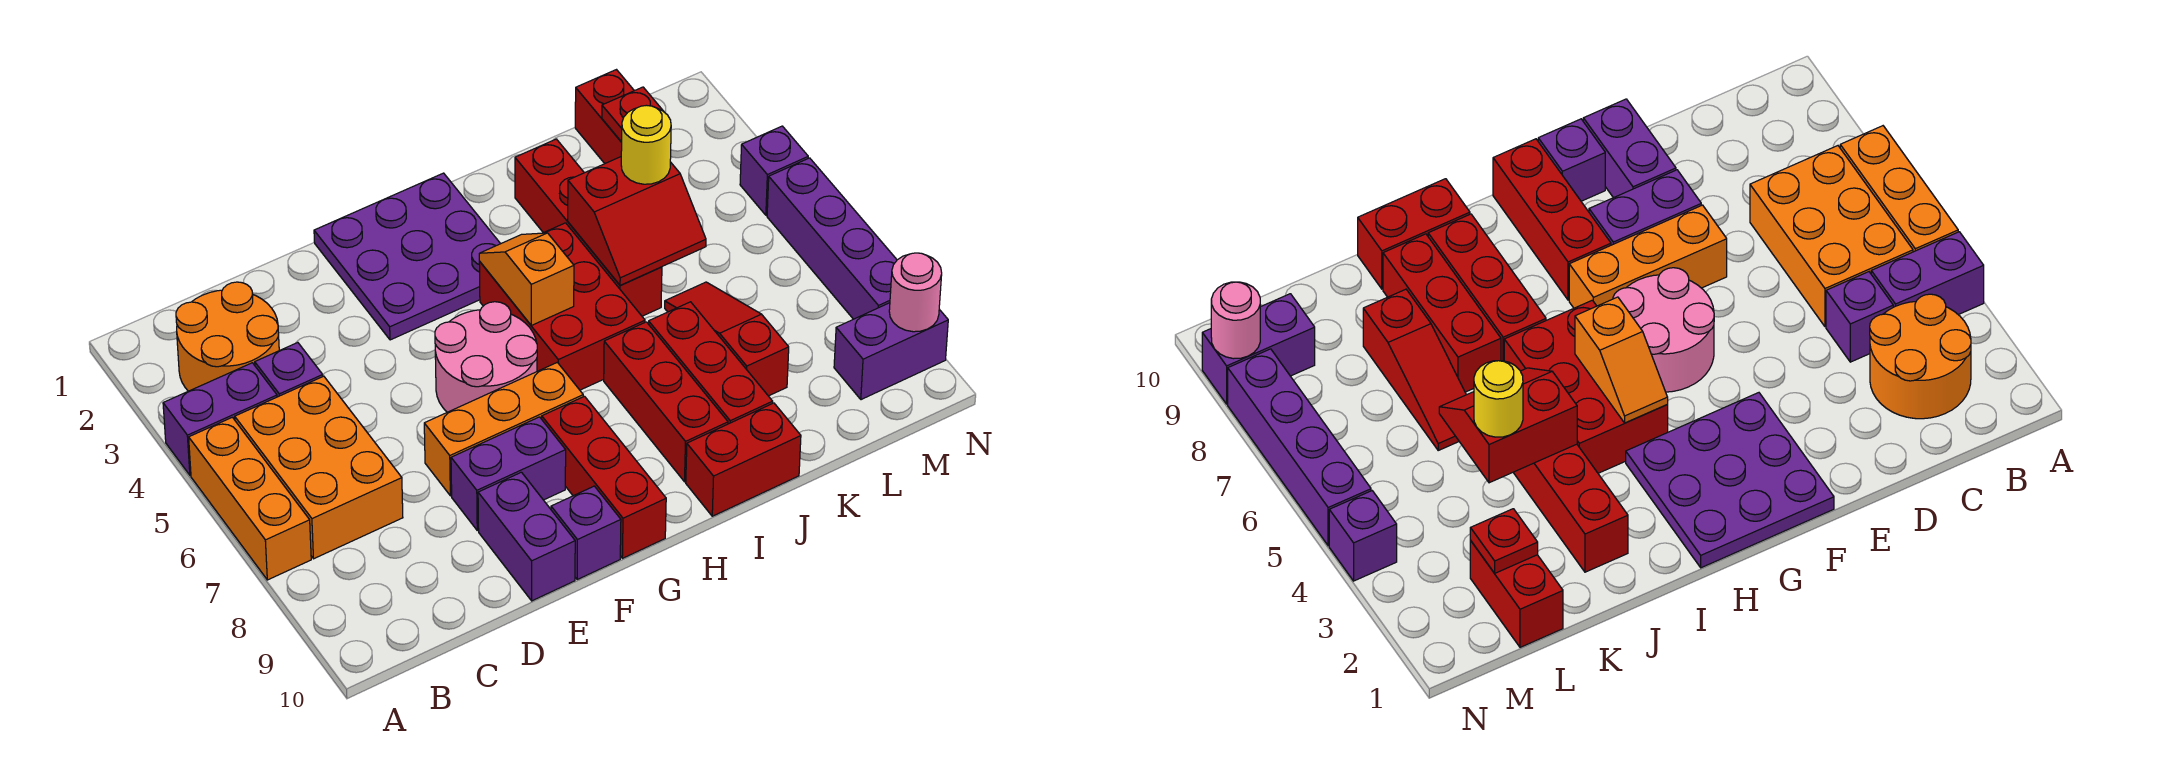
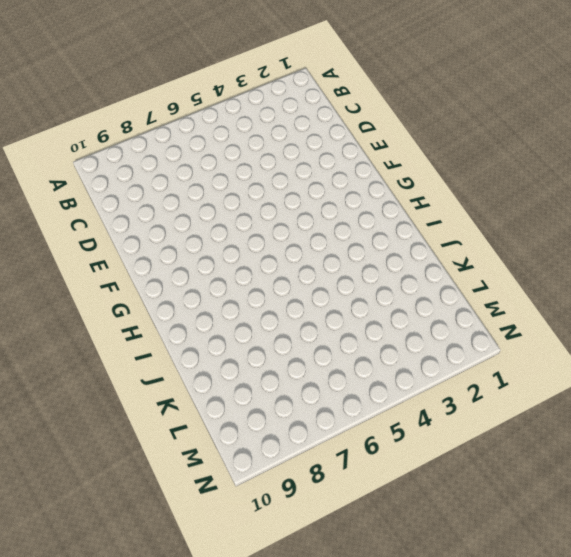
none -> purple 1x2 brick [163,363,277,475]
none -> orange 1x3 brick [189,417,311,580]
none -> orange 2x2 round brick [176,282,279,391]

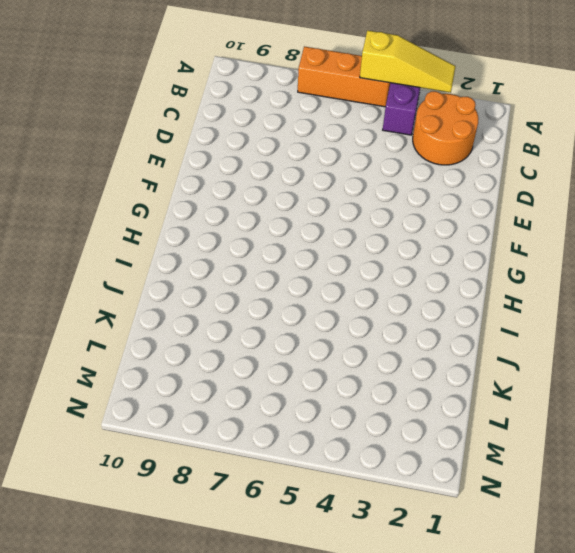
yellow 1x3 slope [360,30,455,93] -> none
none -> orange 2x3 brick [235,376,403,559]
none -> purple 1x1 brick [255,343,323,397]
none -> orange 1x3 brick [424,362,583,496]

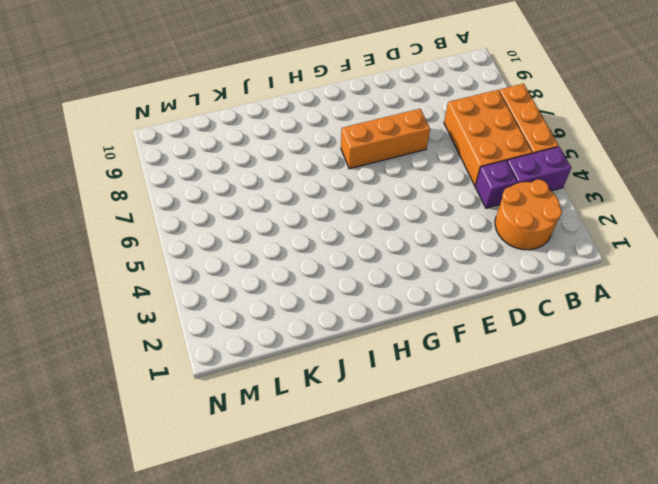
none -> purple 1x2 brick [451,417,566,530]
none -> purple 1x2 brick [478,472,575,601]
none -> purple 3x3 plate [314,173,500,340]

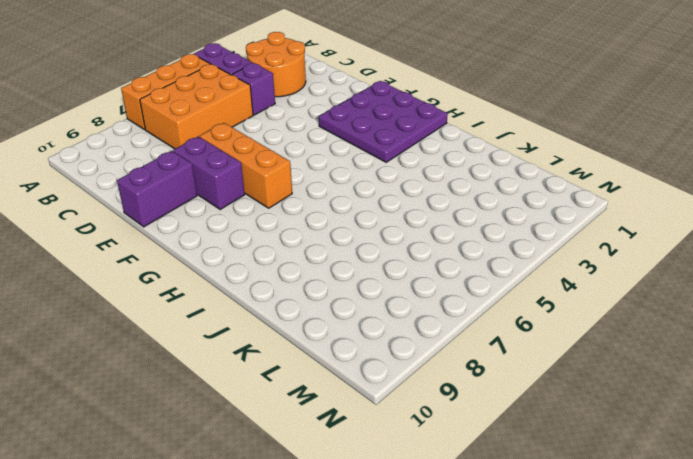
none -> pink 2x2 round brick [435,302,537,412]
none -> purple 1x1 brick [551,486,621,579]
none -> red 1x3 brick [542,396,666,558]

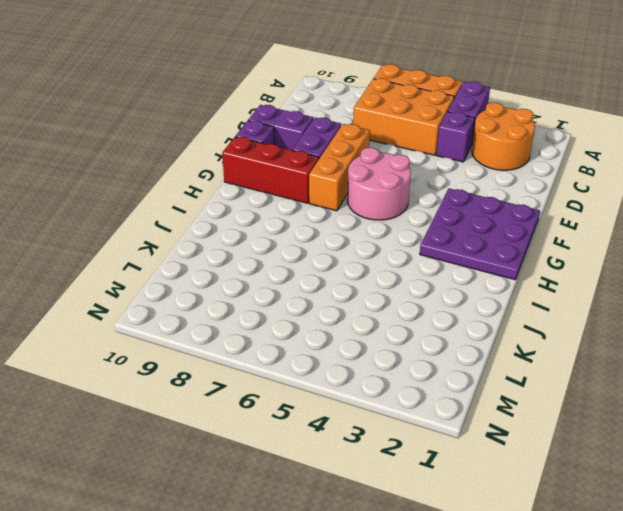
none -> red 2x3 brick [479,223,645,390]
none -> red 1x3 brick [604,322,728,482]
none -> red 1x2 brick [686,403,801,516]

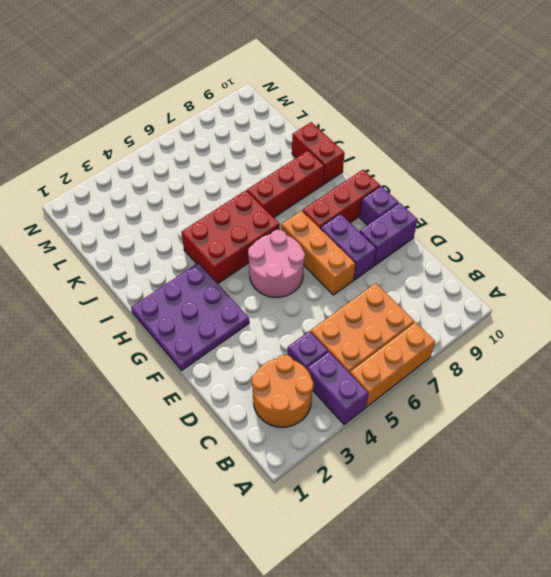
none -> red 1x4 brick [515,139,662,316]
none -> red 1x3 brick [649,302,773,424]
none -> red 1x3 slope [665,282,789,396]

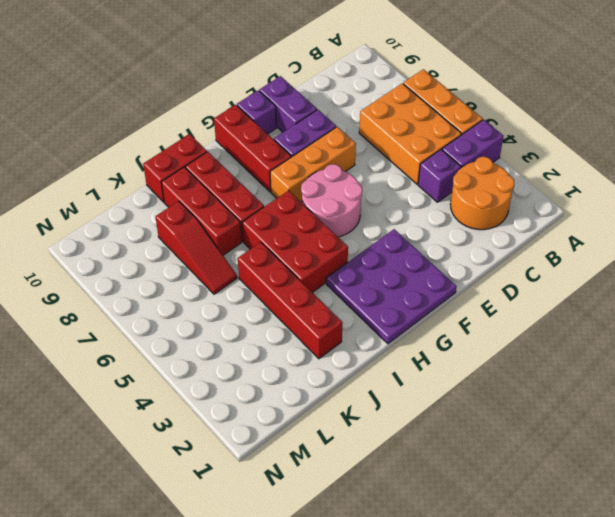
none -> red 1x2 brick [575,70,634,163]
none -> purple 1x2 brick [834,303,948,400]
none -> purple 1x1 brick [740,126,808,215]

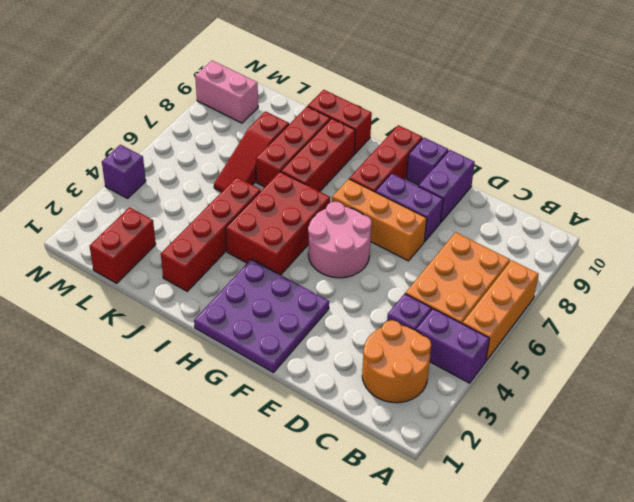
pink 1x2 brick [195,61,258,123] -> purple 1x2 brick [834,303,948,400]
none -> purple 1x4 brick [767,158,897,319]
none -> orange 1x2 slope [479,233,574,325]
none -> red 2x2 slope [568,157,706,286]

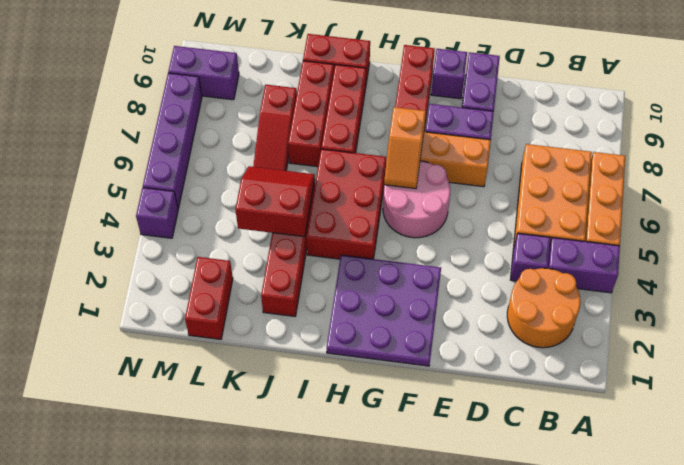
orange 1x2 slope [384,107,426,189] -> orange 1x2 slope moved to [479,233,574,325]
none -> red 1x1 plate [602,87,664,142]
none -> pink 1x1 round brick [889,253,942,332]
none -> yellow 1x1 round brick [621,105,671,184]

